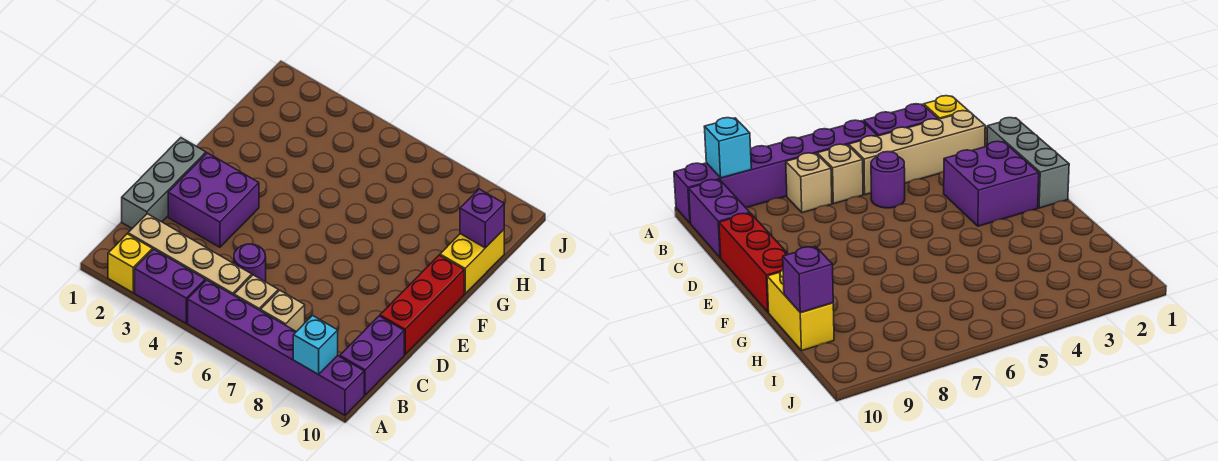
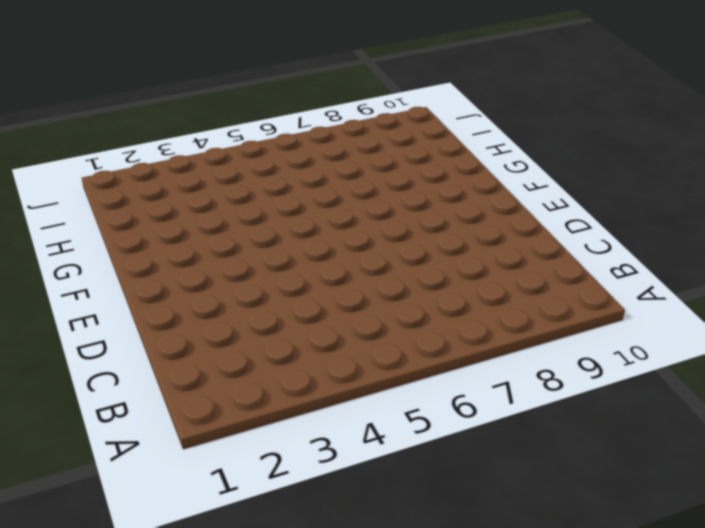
none -> yellow 1x1 brick [108,234,152,293]
none -> purple 1x2 brick [135,249,205,323]
none -> purple 1x6 brick [188,280,364,415]

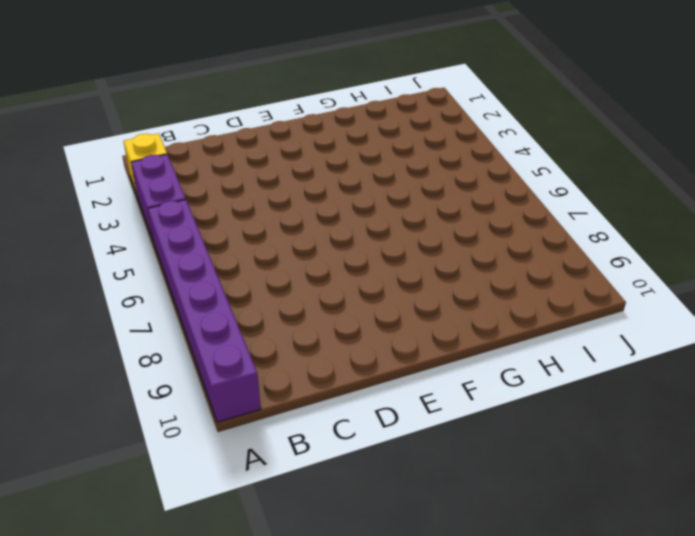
none -> tan 1x4 brick [128,214,252,295]
none -> tan 1x1 brick [234,275,278,311]
none -> tan 1x1 brick [261,290,305,332]

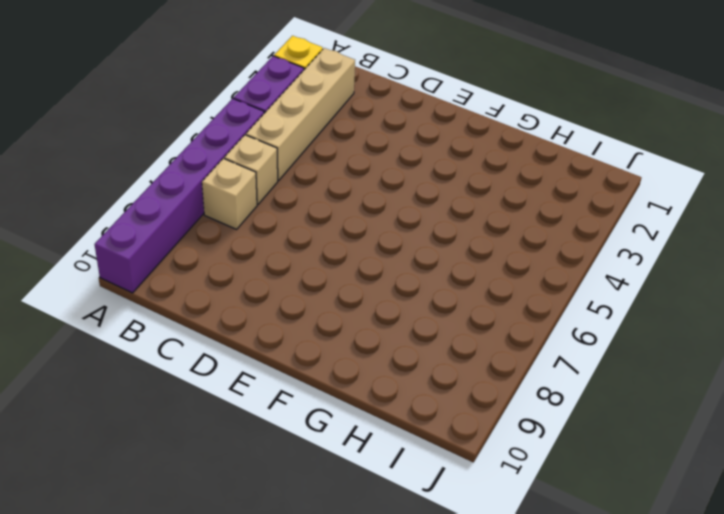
none -> purple 1x2 brick [340,316,404,395]
none -> grey 1x3 brick [122,138,206,228]
none -> purple 1x1 round brick [234,244,266,282]

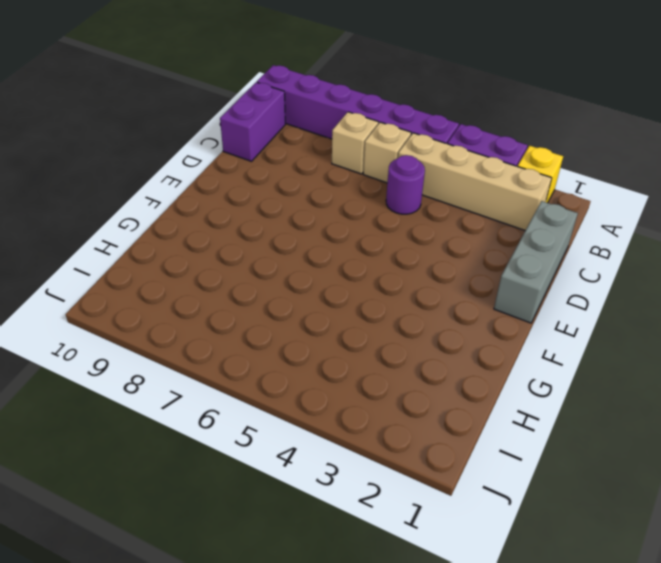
none -> purple 2x2 brick [168,153,259,247]
none -> red 1x3 brick [380,255,464,354]
none -> yellow 1x2 brick [440,230,504,294]

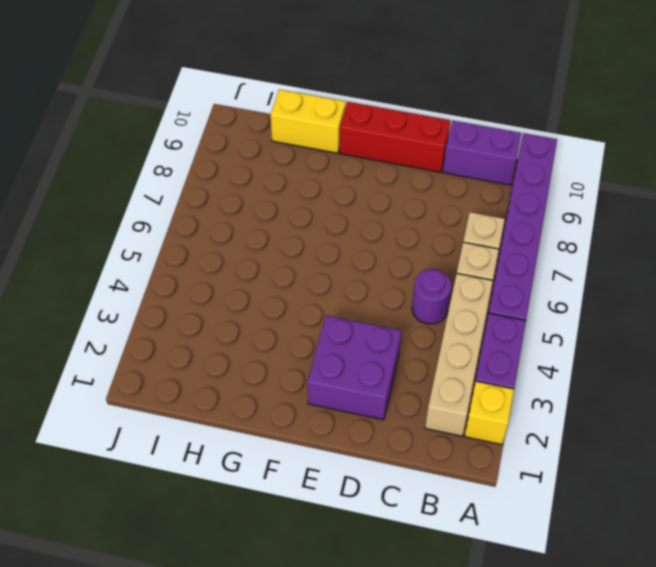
none -> grey 1x3 brick [122,138,206,228]
none -> cyan 1x1 brick [293,316,338,375]
none -> purple 1x1 brick [460,189,504,248]

